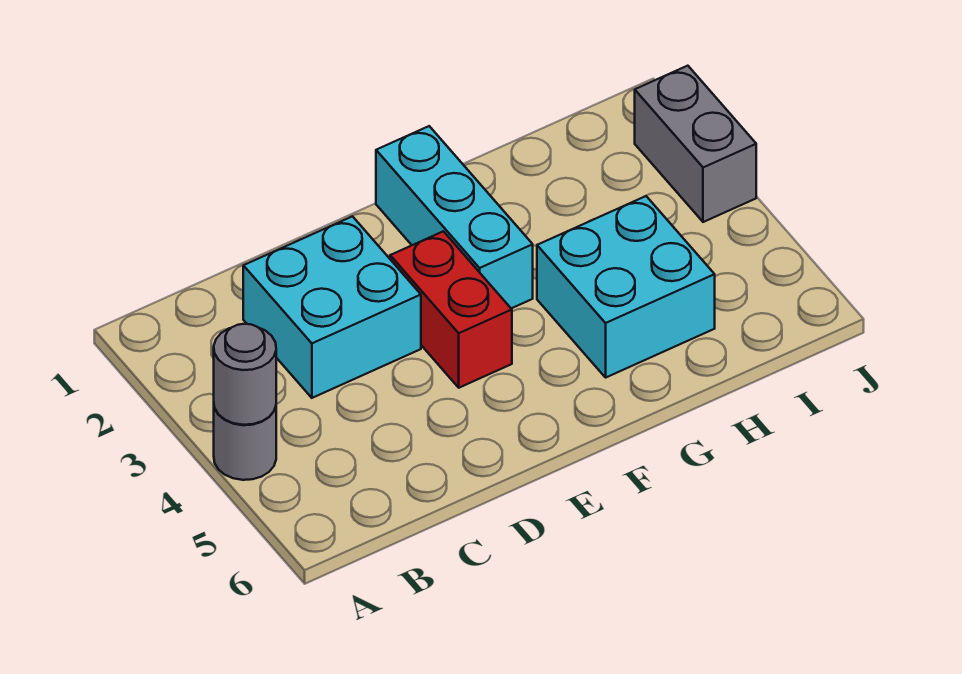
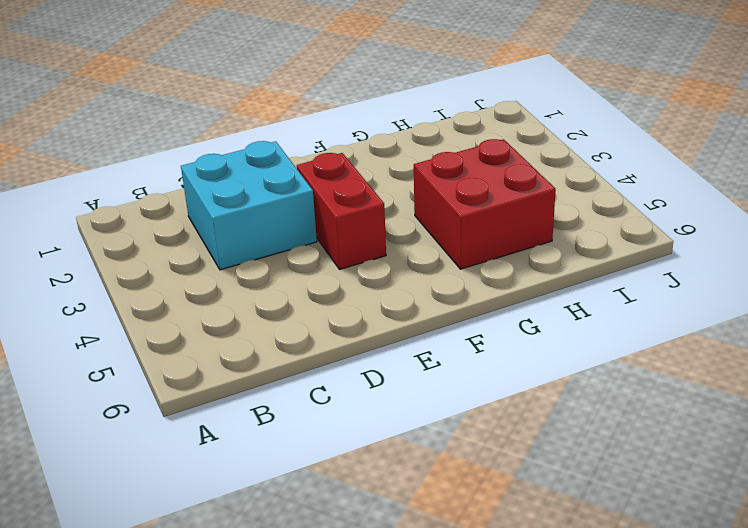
red 2x2 brick [414,139,556,269] -> cyan 2x2 brick [537,196,715,377]
none -> grey 1x1 round brick [214,407,276,480]
none -> cyan 1x3 brick [376,126,533,308]

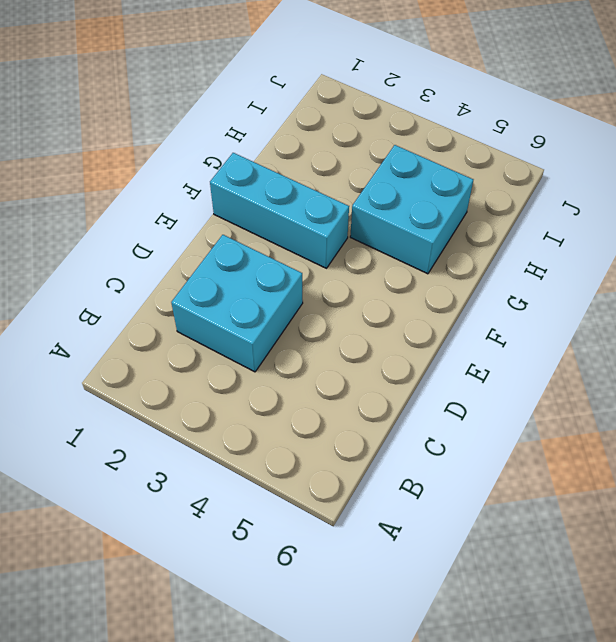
none -> grey 1x1 round brick [214,407,276,480]
none -> red 1x2 brick [390,231,512,388]

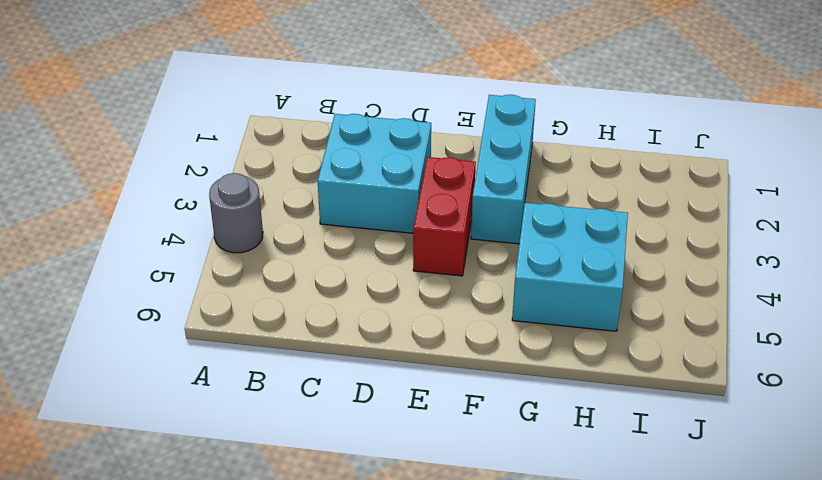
none -> grey 1x2 brick [635,66,756,222]
none -> grey 1x1 round brick [214,324,276,425]

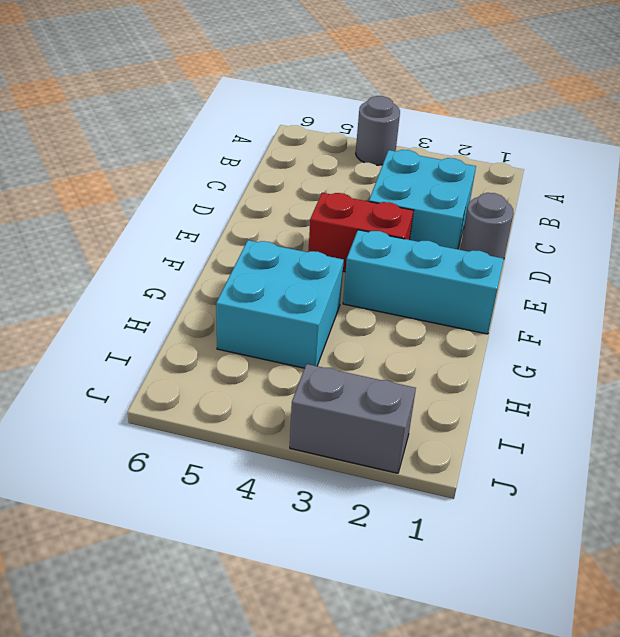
grey 1x1 round brick [460,193,514,258] -> grey 1x1 round brick moved to [214,324,276,425]

